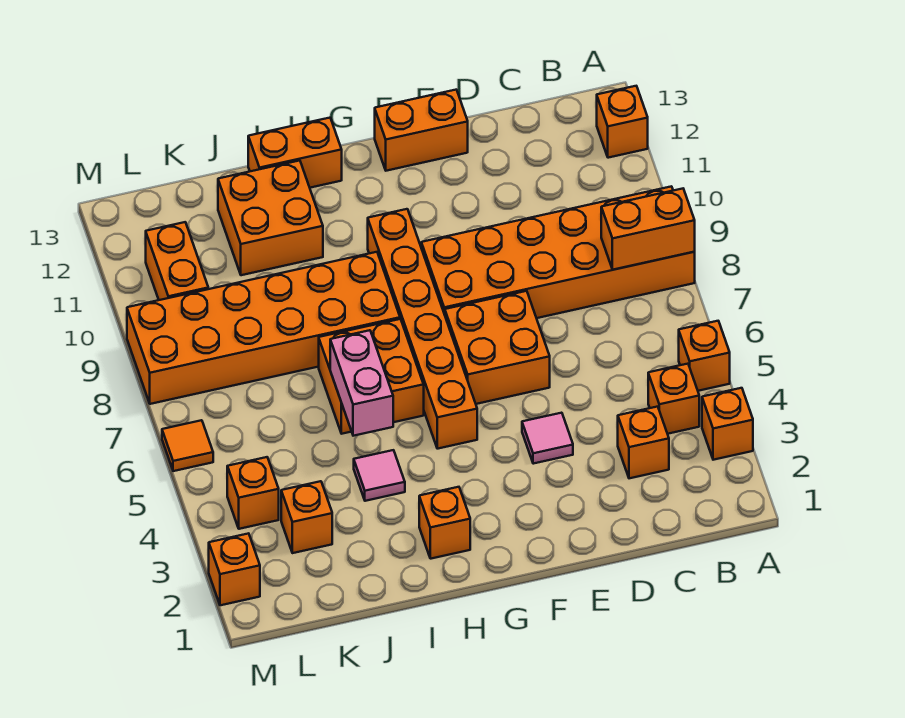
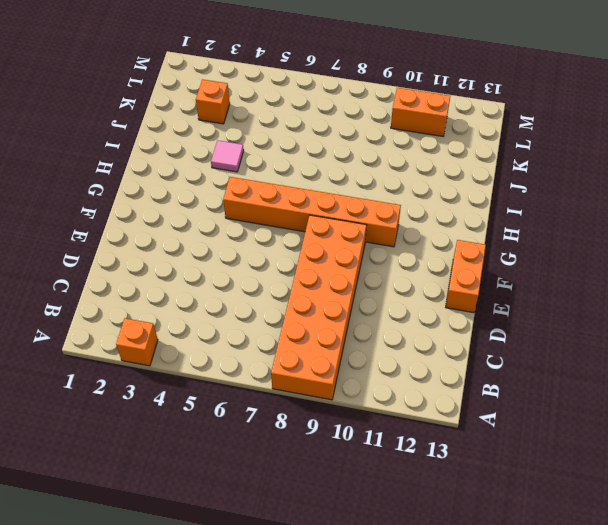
none -> orange 1x1 brick [679,321,730,391]
none -> orange 1x1 brick [597,86,648,158]
none -> orange 1x1 brick [648,364,699,434]

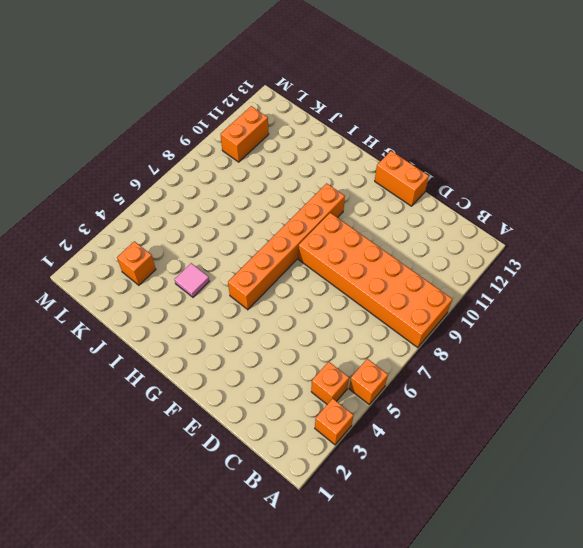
none -> orange 1x1 brick [597,86,648,158]
none -> orange 1x1 brick [618,407,669,478]
none -> pink 1x1 tile [522,413,573,464]

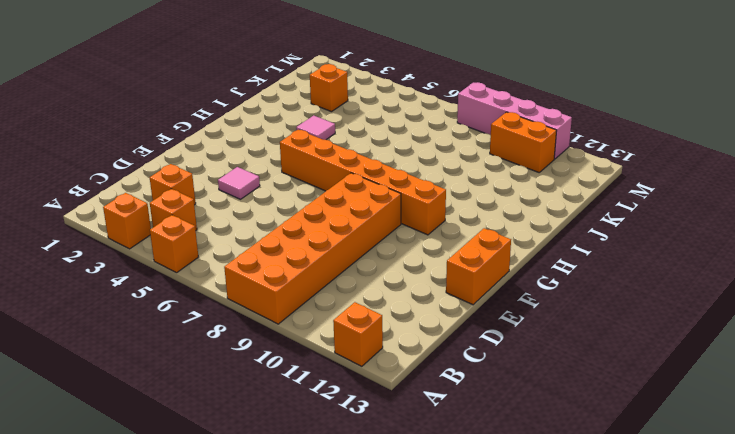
pink 1x4 brick [457,82,572,159] -> orange 2x6 brick [127,252,400,404]
none -> orange 2x2 brick [445,291,550,404]
none -> orange 1x1 brick [419,487,470,559]
none -> orange 2x2 brick [319,319,424,434]

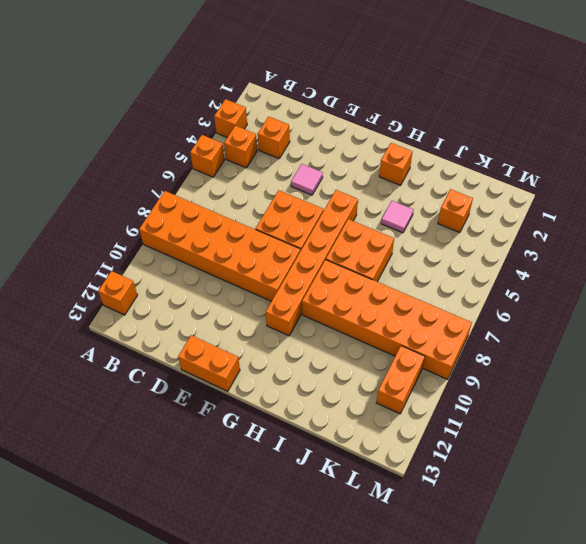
none -> orange 1x2 brick [248,118,342,188]
none -> orange 2x2 brick [218,161,323,275]
none -> orange 1x1 brick [227,457,279,529]

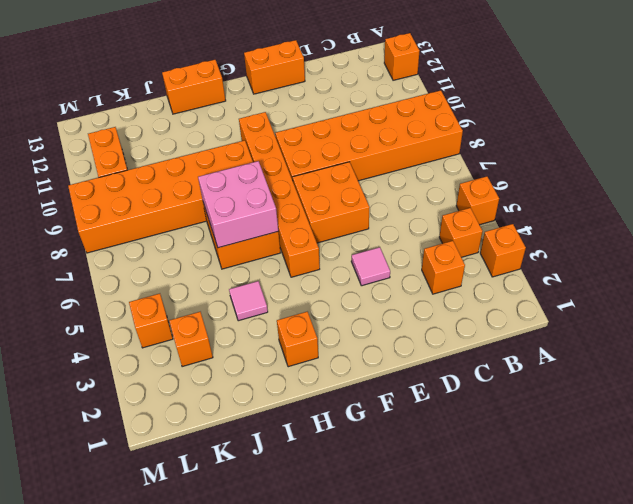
pink 2x2 brick [198,161,278,248] -> pink 1x2 brick [330,330,393,436]
none -> orange 2x2 brick [218,161,323,275]
none -> orange 1x1 brick [209,533,260,605]
none -> orange 1x1 tile [162,420,213,471]

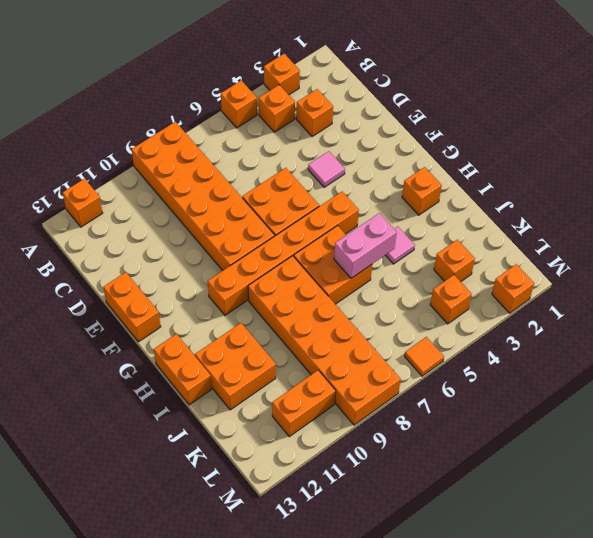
none -> orange 1x2 brick [601,189,695,270]

